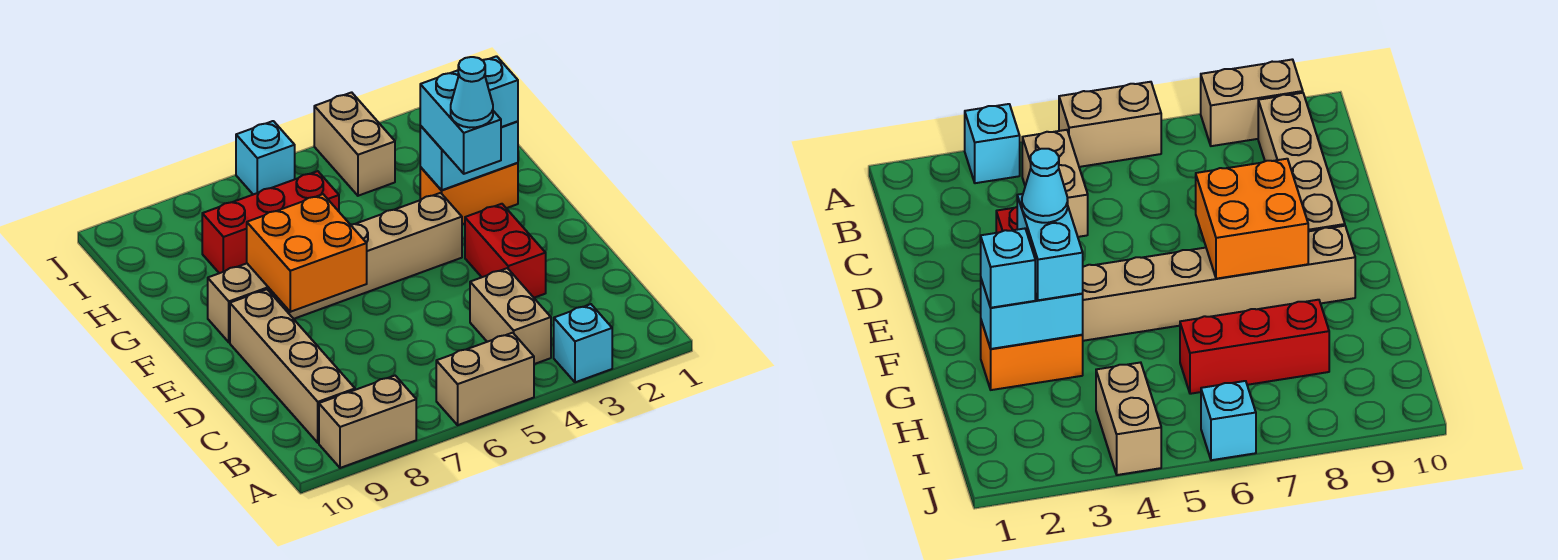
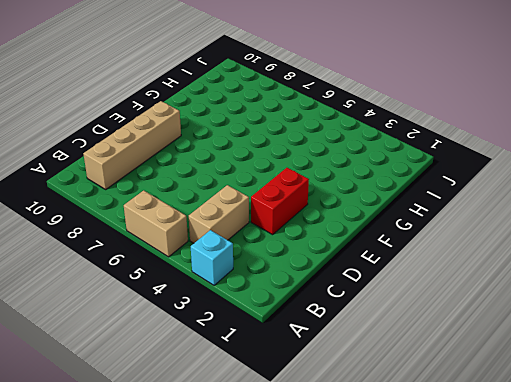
none -> tan 1x2 brick [319,376,416,468]
none -> tan 1x6 brick [208,193,462,342]
none -> orange 1x2 brick [420,163,518,224]

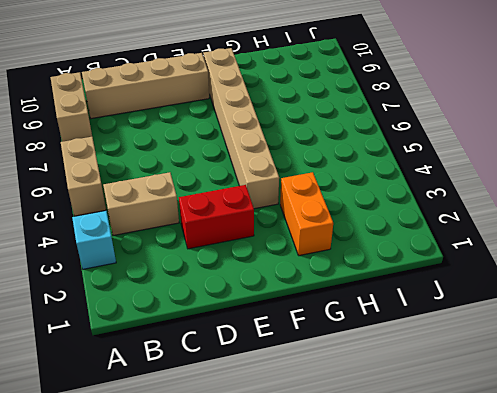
none -> red 1x3 brick [202,171,339,273]
none -> tan 1x2 brick [314,92,395,196]
none -> cyan 1x1 brick [236,121,295,195]

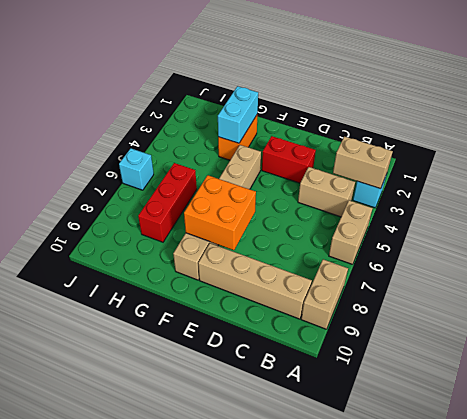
tan 1x2 brick [333,136,393,189] -> tan 1x2 brick moved to [314,92,395,196]
none -> cyan 1x2 brick [420,71,501,174]
none -> cyan 1x1 brick [482,56,518,127]
none -> cyan 1x1 cone [451,57,493,128]

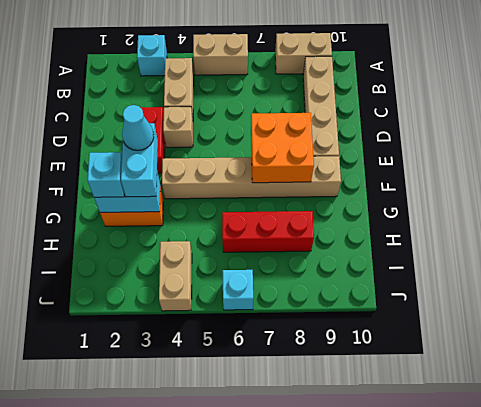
tan 1x1 brick [163,107,193,147] -> none

